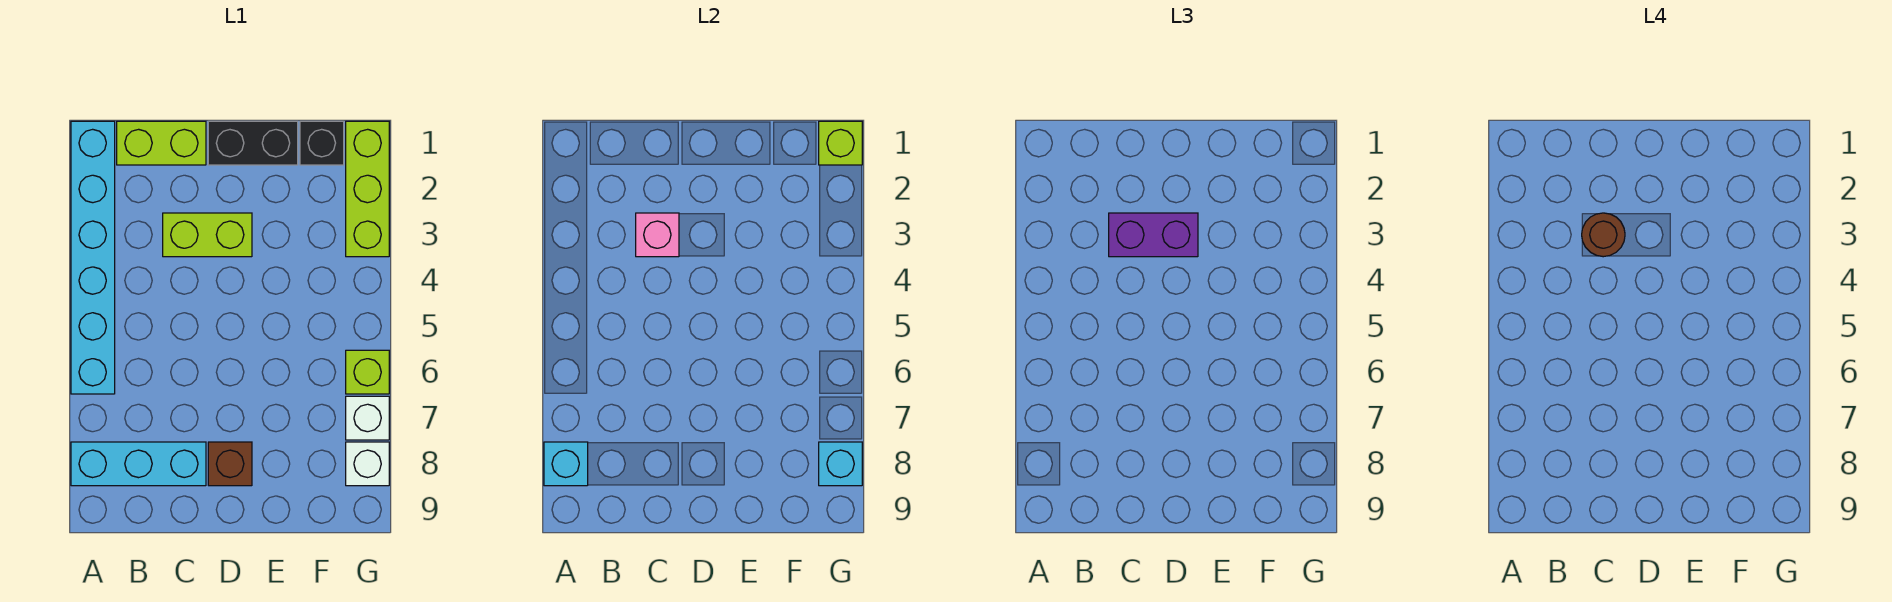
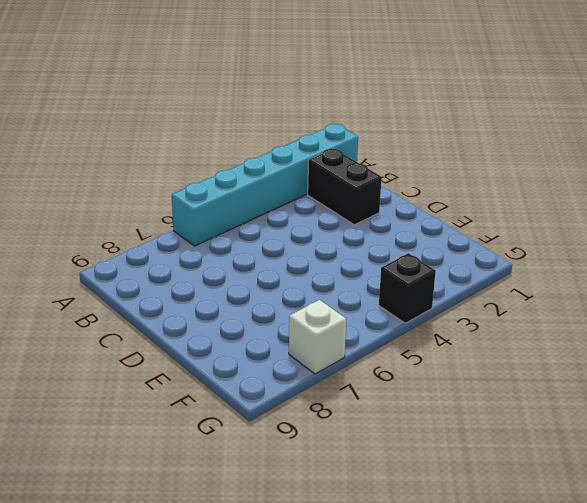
black 1x2 brick [308,148,382,225] -> black 1x2 brick moved to [208,121,298,165]
black 1x1 brick [379,253,436,323] -> black 1x1 brick moved to [300,121,344,165]
none -> cyan 1x3 brick [71,442,206,486]
none -> lime 1x2 brick [117,121,206,165]
none -> lime 1x2 brick [163,213,252,257]

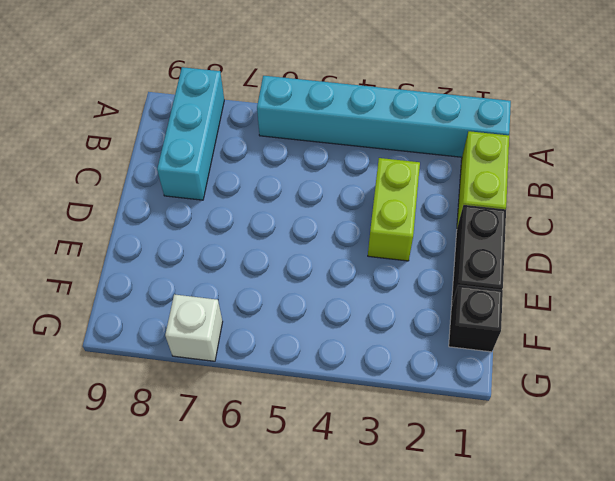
none -> brown 1x1 brick [208,442,252,486]
none -> lime 1x3 brick [346,121,389,257]
none -> lime 1x1 brick [346,350,389,394]

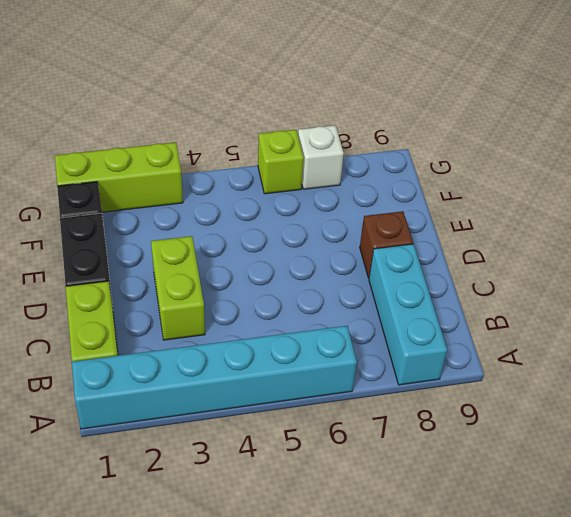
none -> white 1x1 brick [346,442,389,486]
none -> cyan 1x1 brick [544,442,588,486]
none -> pink 1x1 brick [636,213,679,257]

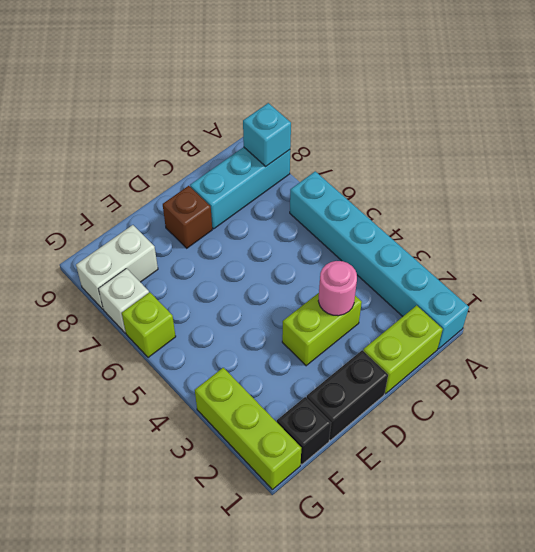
pink 1x1 round brick [318,261,357,316] -> pink 1x1 brick [636,213,679,257]
white 1x2 brick [76,225,158,309] -> white 1x1 brick [346,442,389,486]
none -> lime 1x1 brick [819,121,862,165]
none -> cyan 1x1 brick [819,442,862,486]
none -> purple 1x2 brick [1109,213,1198,257]

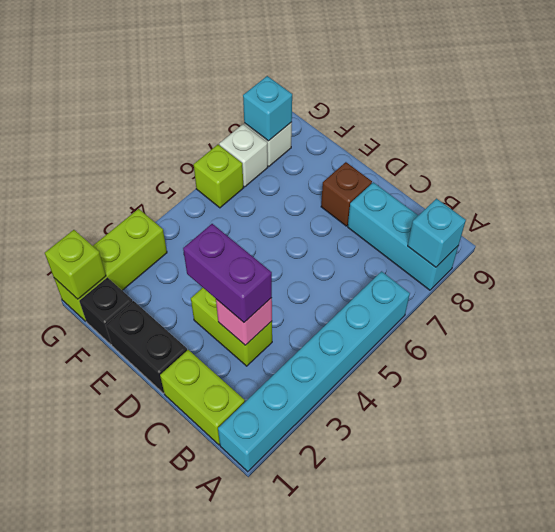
none -> brown 1x1 round brick [1582,213,1625,257]

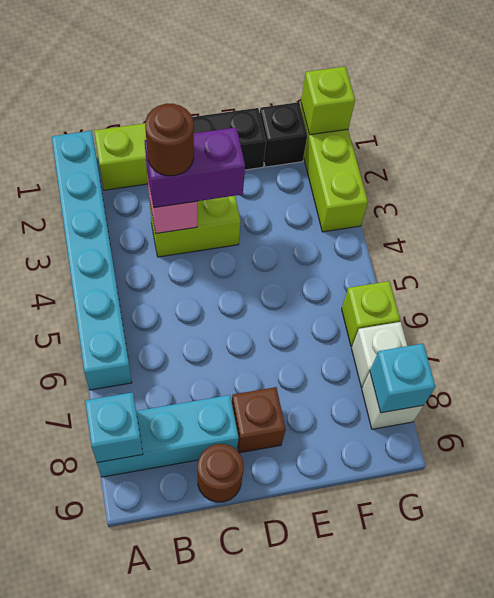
brown 1x1 round brick [198,444,244,502] -> none

